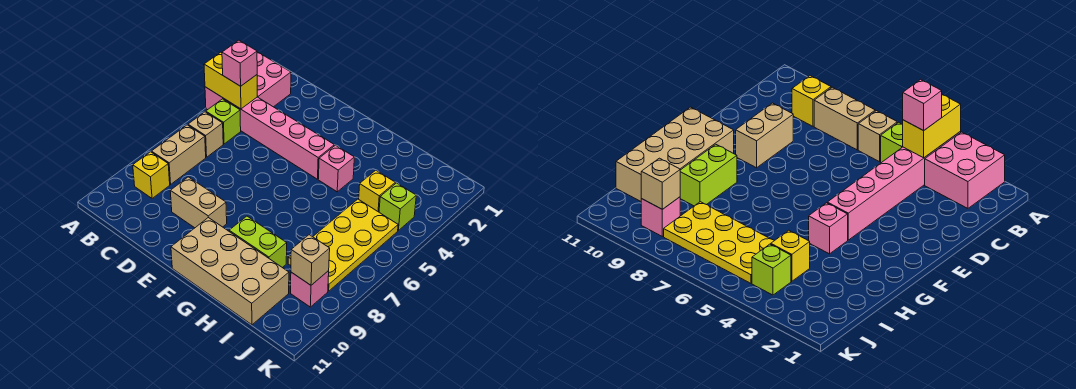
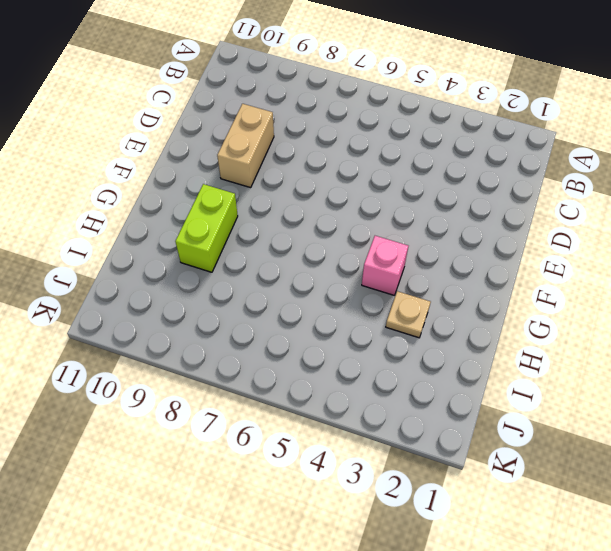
tan 1x1 plate [386,291,431,338] -> none
none -> pink 2x2 brick [257,52,291,107]
none -> pink 1x6 brick [205,87,334,179]
none -> lime 1x1 brick [206,99,241,144]

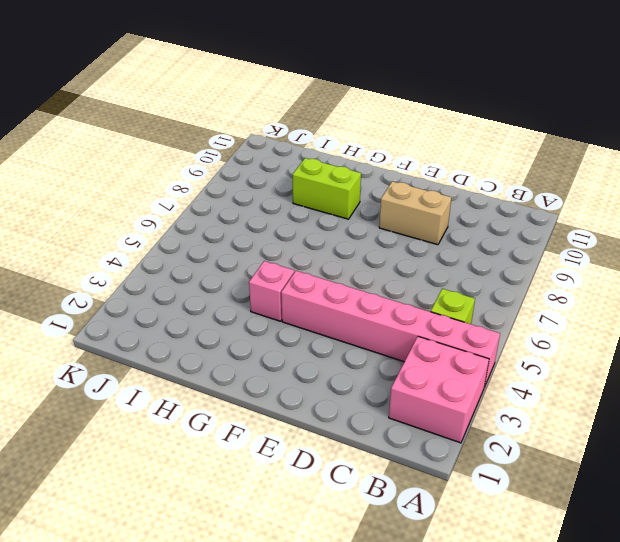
none -> tan 1x1 brick [188,112,223,157]
none -> tan 1x2 brick [152,125,206,184]
none -> yellow 1x1 brick [133,152,170,198]

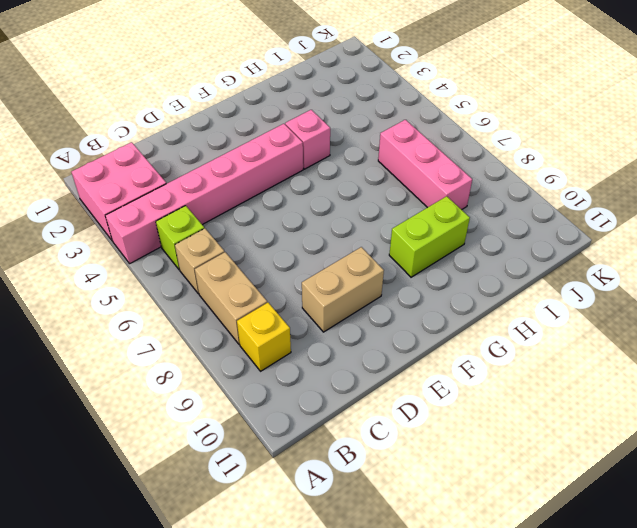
pink 1x3 brick [378,120,472,210] -> yellow 2x4 plate [288,199,398,291]
none -> tan 2x4 brick [171,218,289,325]
none -> yellow 1x1 brick [359,170,395,212]
none -> lime 1x1 brick [379,183,416,230]

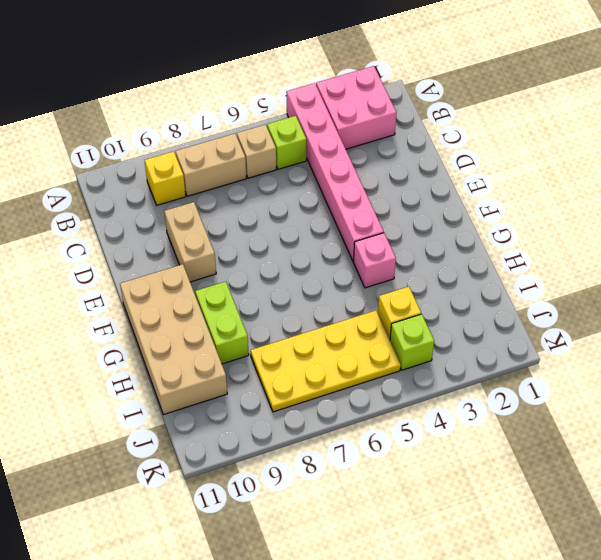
none -> pink 1x1 brick [291,271,329,307]
none -> yellow 1x2 brick [204,52,257,109]
none -> tan 1x1 brick [291,235,330,285]

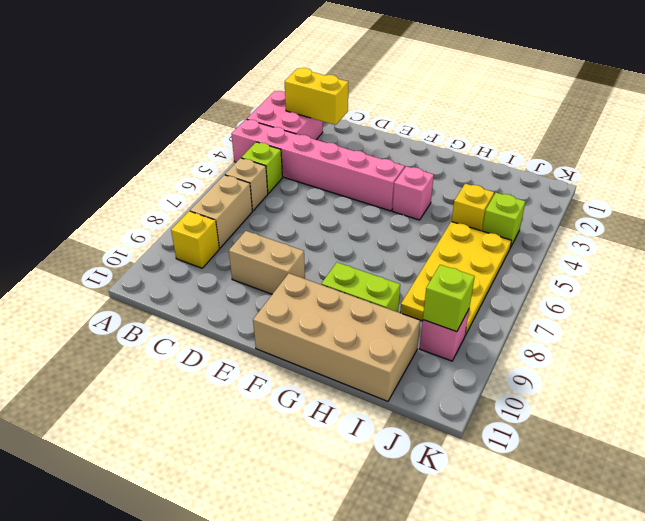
yellow 1x2 brick [285,68,348,125] -> yellow 1x2 brick moved to [204,52,257,109]
lime 1x1 brick [423,265,475,332] -> tan 1x1 brick [291,235,330,285]
none -> pink 1x1 brick [222,40,257,86]

